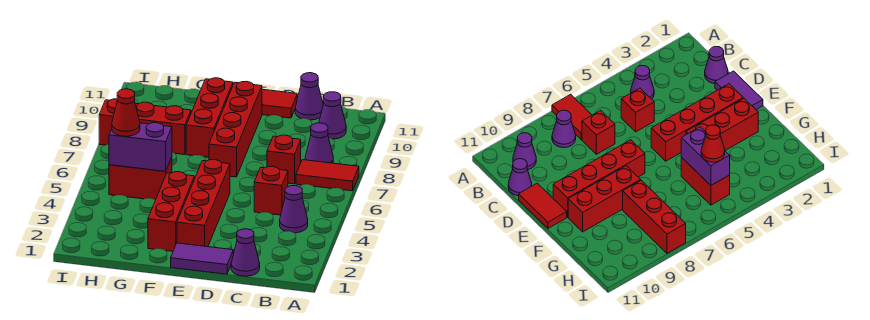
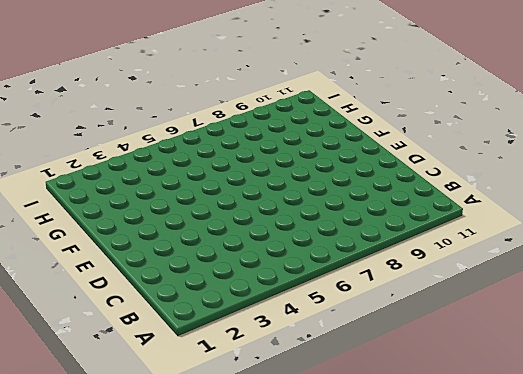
none -> red 1x2 tile [296,160,359,191]
none -> purple 1x1 cone [280,186,308,233]
none -> purple 1x1 cone [305,123,333,163]

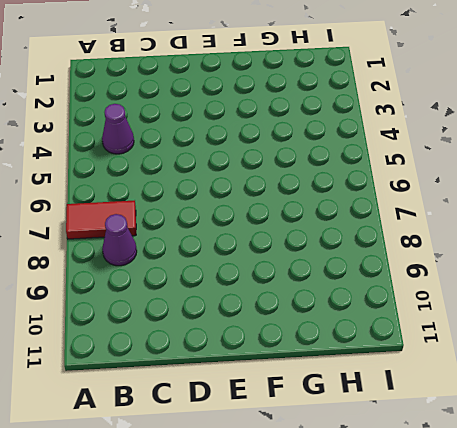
none -> purple 1x1 cone [319,92,346,139]
none -> purple 1x1 cone [231,229,260,276]
none -> red 1x1 brick [254,166,288,215]

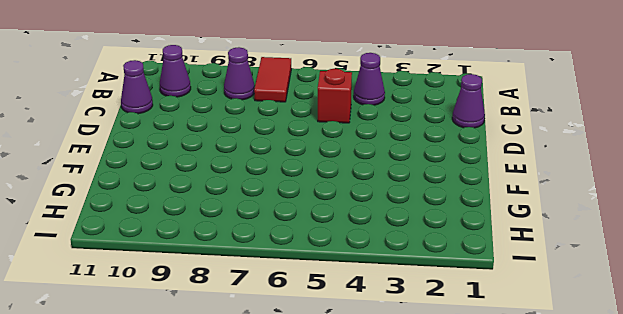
none -> red 1x1 brick [267,135,301,184]
none -> purple 1x2 tile [171,243,233,274]
none -> red 1x2 tile [262,89,297,118]

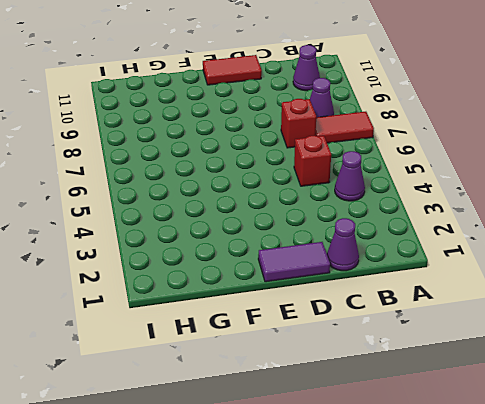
none -> purple 1x1 cone [295,73,323,120]
none -> red 1x4 brick [177,160,230,247]
none -> red 1x4 brick [209,81,262,177]

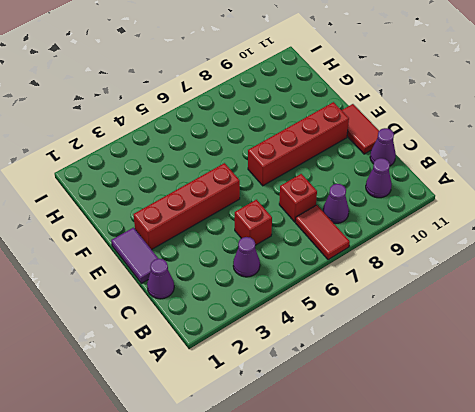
none -> red 1x3 brick [148,172,194,251]
none -> red 1x3 brick [186,78,233,157]
none -> red 1x2 brick [109,157,172,200]

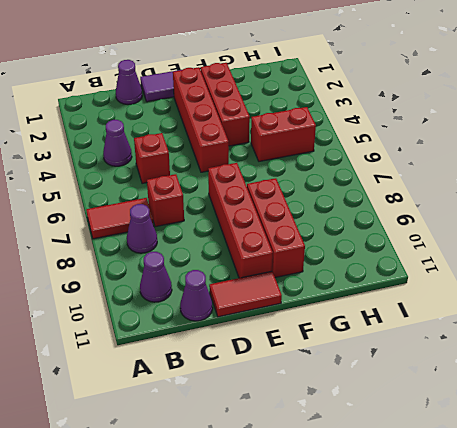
none -> red 1x3 brick [99,99,191,155]
none -> purple 1x2 brick [109,123,172,171]
none -> red 1x1 cone [112,89,140,136]

